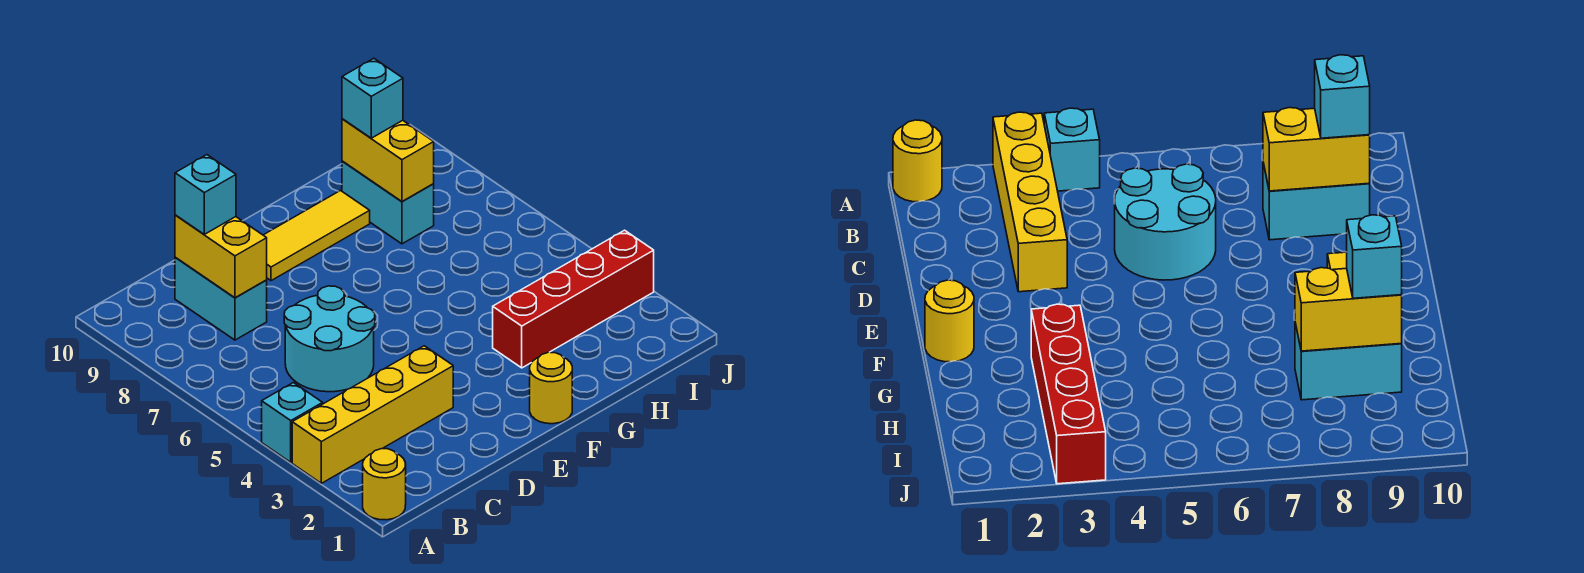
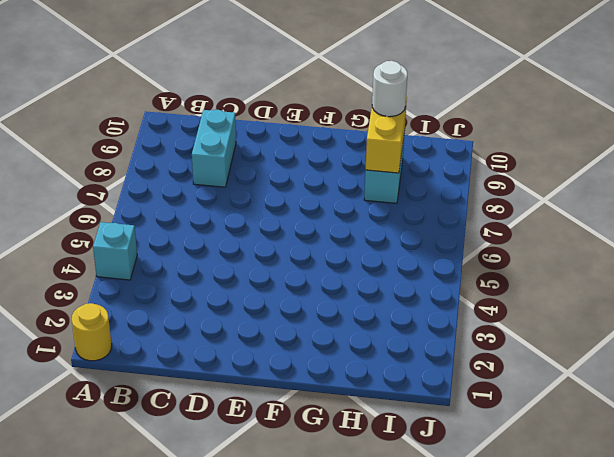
white 1x1 round brick [372,61,407,117] -> cyan 1x1 brick [342,58,403,138]
none -> yellow 1x4 brick [292,346,453,483]
none -> cyan 2x2 round brick [284,286,375,392]
none -> yellow 1x3 tile [264,191,370,281]

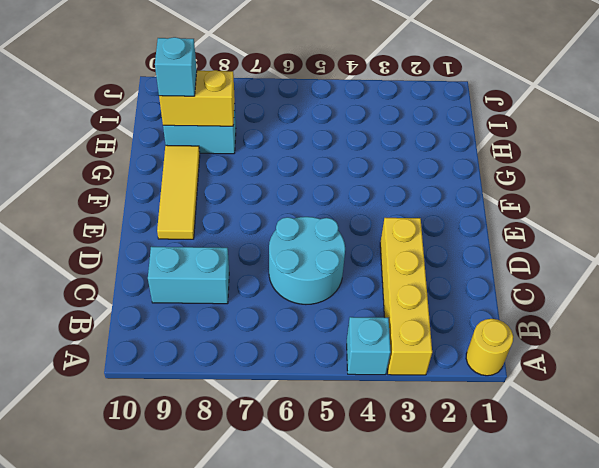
none -> yellow 1x1 round brick [530,352,572,424]
none -> red 1x4 brick [493,230,654,368]
none -> yellow 1x2 brick [175,215,267,298]

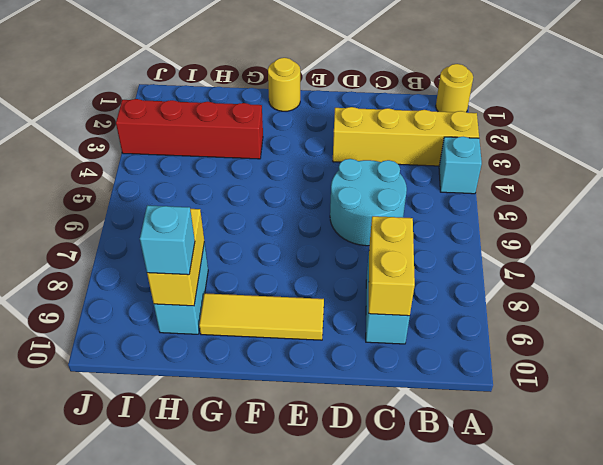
none -> cyan 1x1 brick [175,155,236,234]

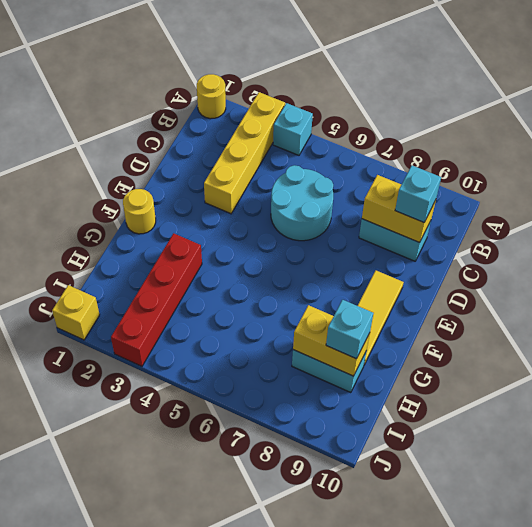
yellow 1x1 brick [52,285,100,340] -> none

